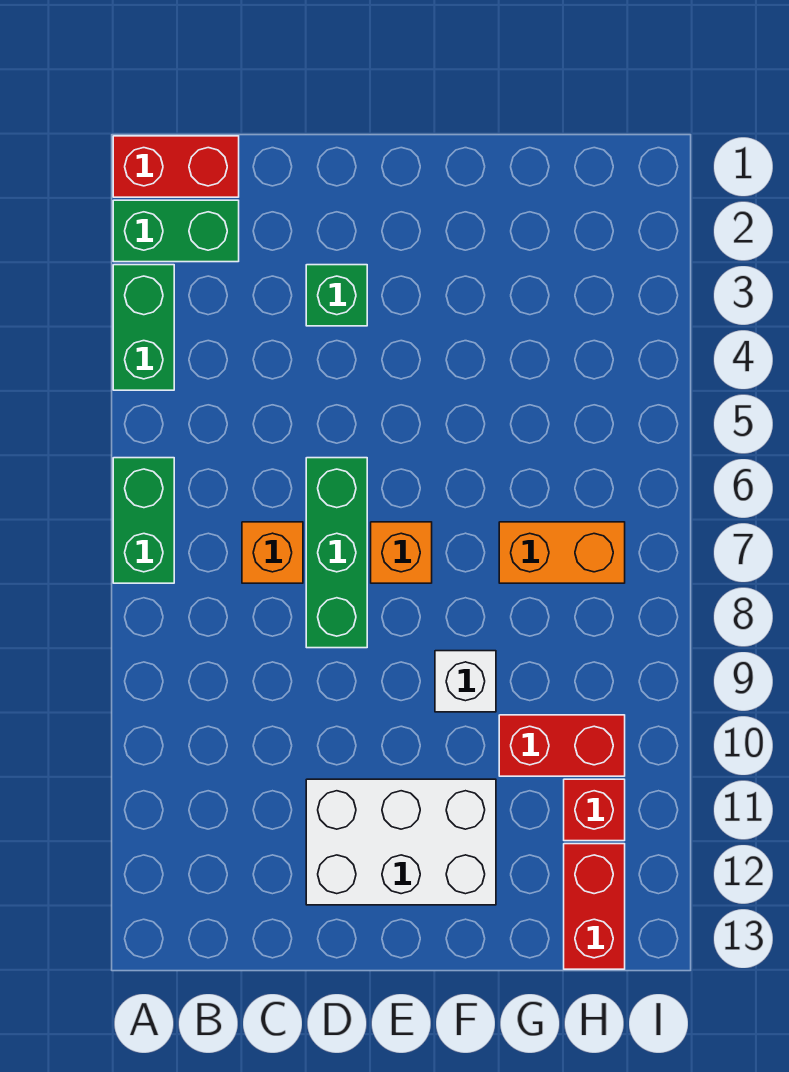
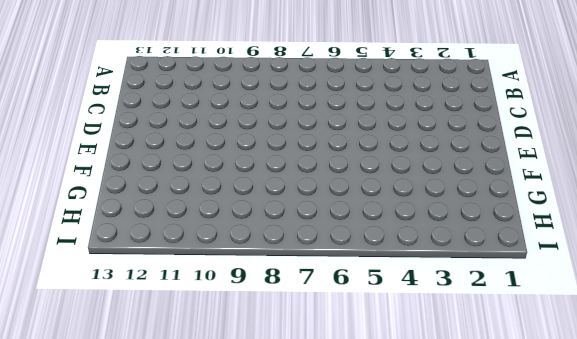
none -> red 1x2 brick [113,136,239,197]
none -> green 1x2 brick [113,200,239,262]
none -> green 1x2 brick [113,265,174,390]

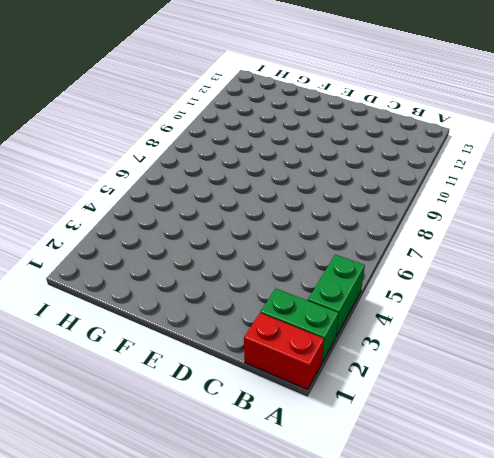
none -> green 1x2 brick [113,458,174,583]
none -> orange 1x1 brick [242,522,303,583]
none -> green 1x1 brick [306,265,367,326]

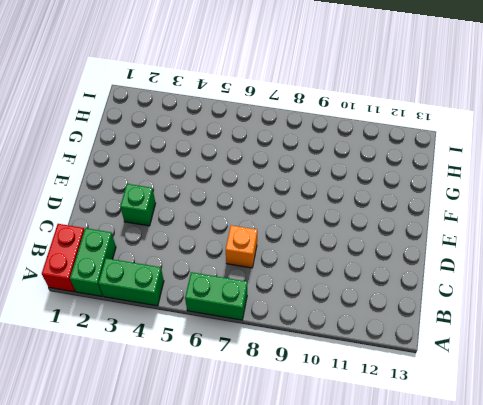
none -> green 1x3 brick [306,458,367,648]
none -> white 2x3 brick [306,779,496,905]
none -> orange 1x1 brick [371,522,432,583]

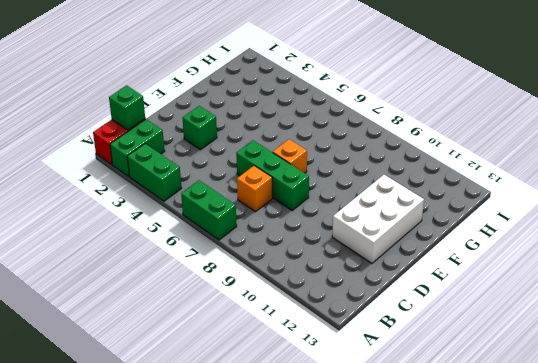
green 1x1 brick [109,85,145,130] -> none
none -> white 1x1 brick [435,651,496,712]
none -> orange 1x2 brick [499,522,625,583]
none -> red 1x2 brick [499,715,625,776]

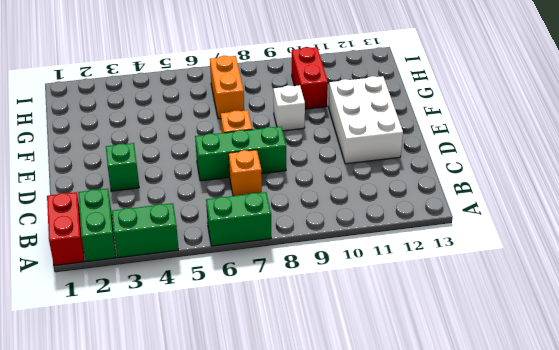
none -> red 1x1 brick [564,779,625,841]
none -> red 1x2 brick [564,844,625,969]

